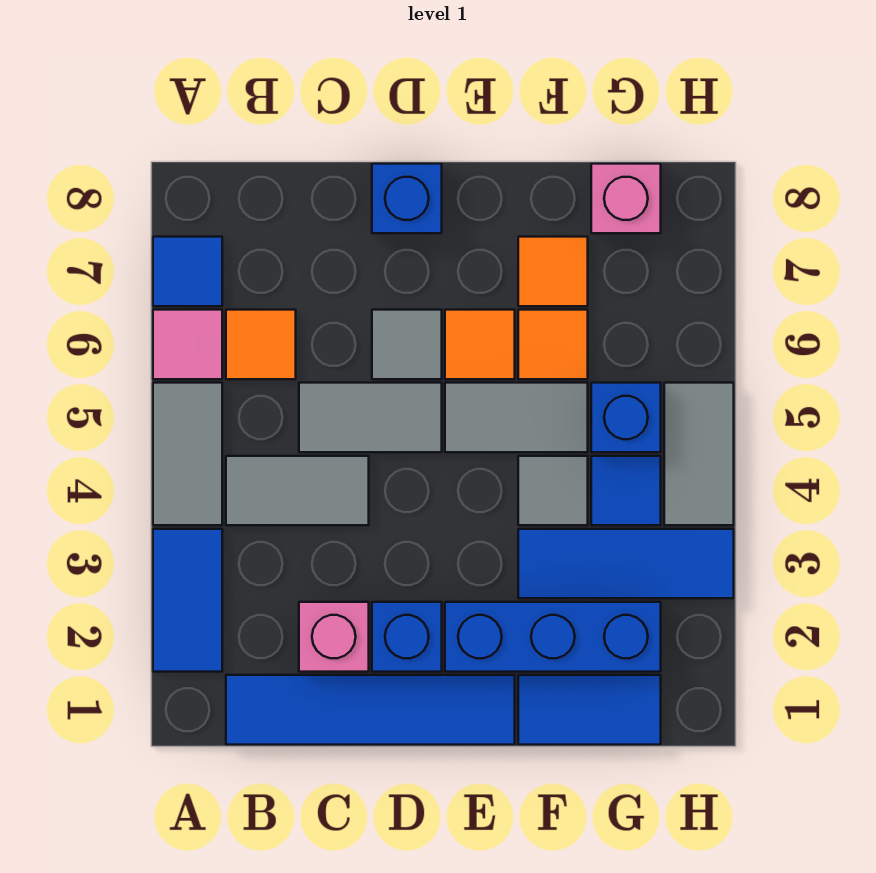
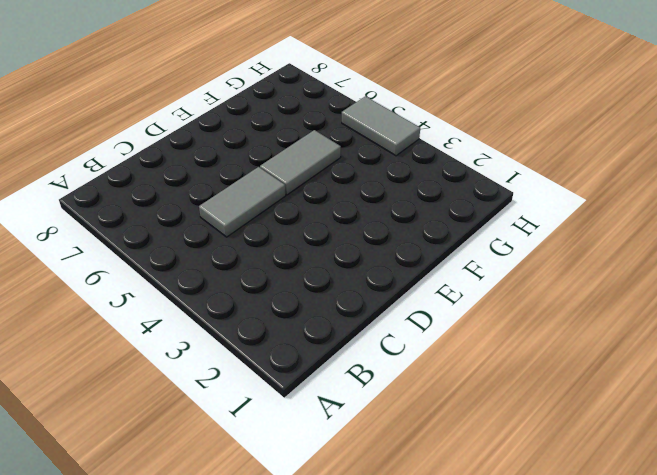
none -> blue 1x2 tile [153,529,222,672]
none -> grey 1x2 tile [153,383,222,525]
none -> pink 1x1 tile [153,310,222,379]

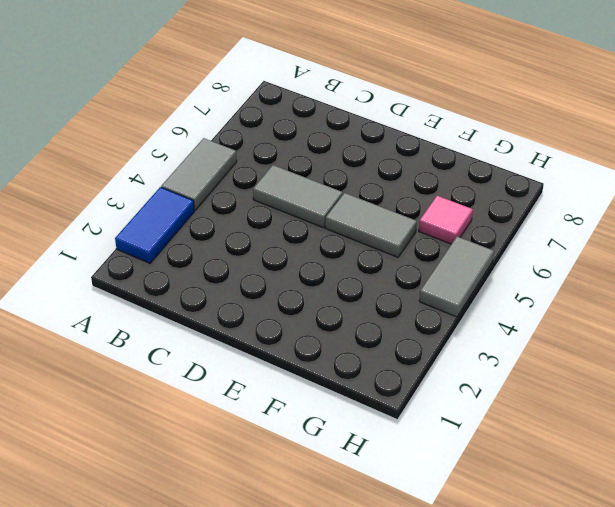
pink 1x1 tile [419,196,473,244] -> pink 1x1 tile moved to [153,310,222,379]
none -> blue 1x1 tile [153,237,222,306]
none -> blue 1x4 tile [226,675,515,745]
none -> grey 1x2 tile [226,456,369,525]

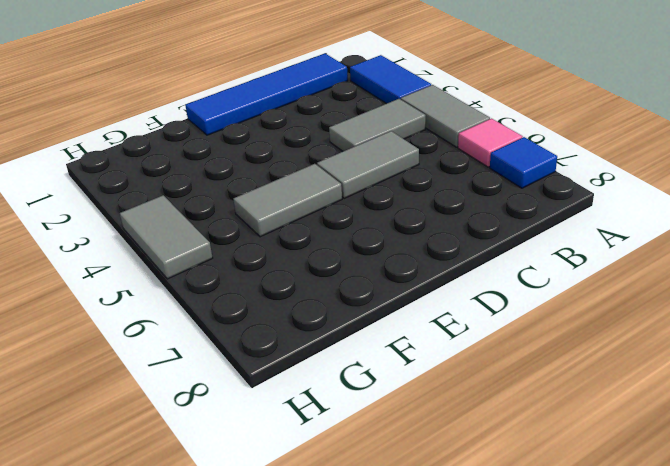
none -> orange 1x1 tile [226,310,296,379]
none -> pink 1x1 brick [299,602,369,672]
none -> blue 1x1 brick [372,602,442,672]

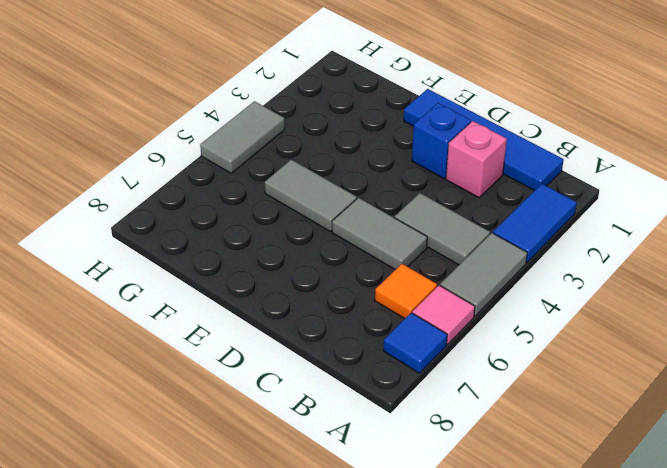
none -> grey 1x1 tile [372,310,442,379]
none -> blue 1x1 brick [372,164,442,233]
none -> blue 1x3 brick [445,602,661,672]

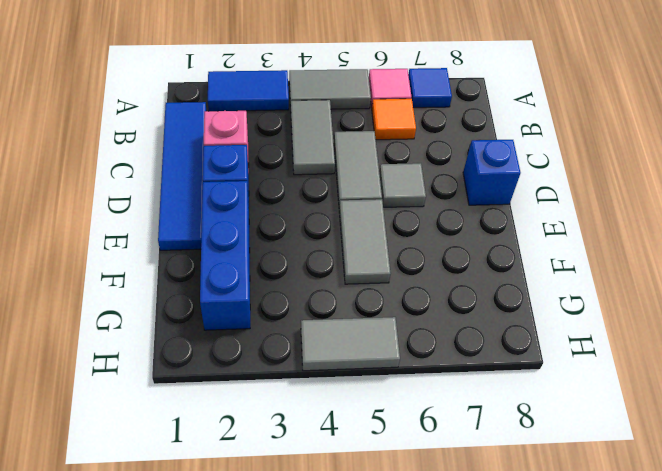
none -> orange 1x1 tile [445,310,515,379]
none -> blue 1x2 tile [518,675,661,745]
none -> blue 1x3 tile [518,529,734,598]

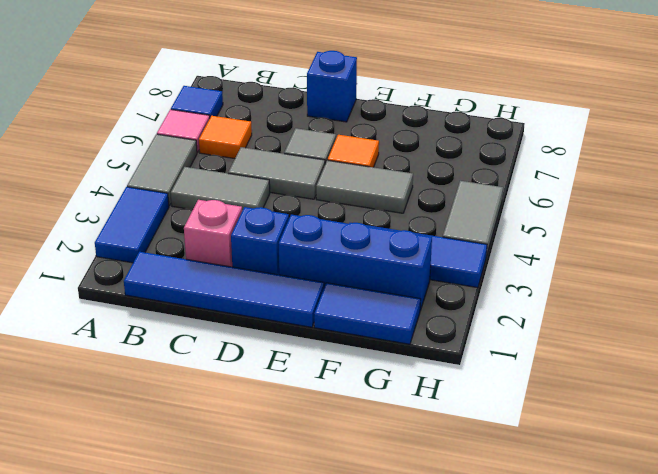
none -> grey 1x1 tile [518,456,588,525]
none -> orange 1x1 tile [518,310,588,379]
none -> orange 1x1 tile [518,237,588,306]

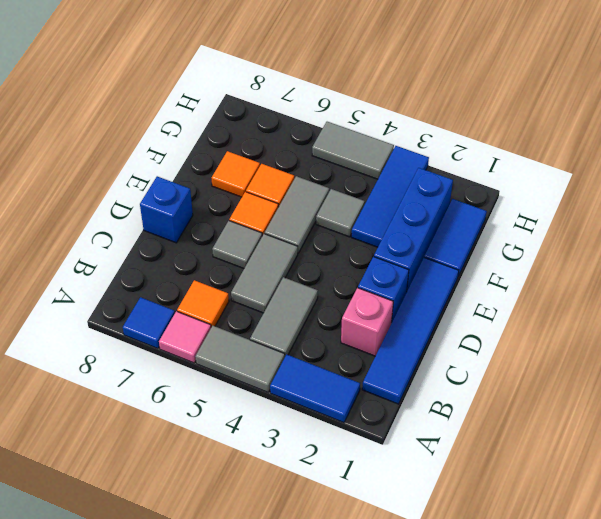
none -> blue 1x1 tile [591,456,661,525]
none -> blue 1x1 brick [591,383,661,452]
none -> pink 1x1 brick [591,164,661,233]

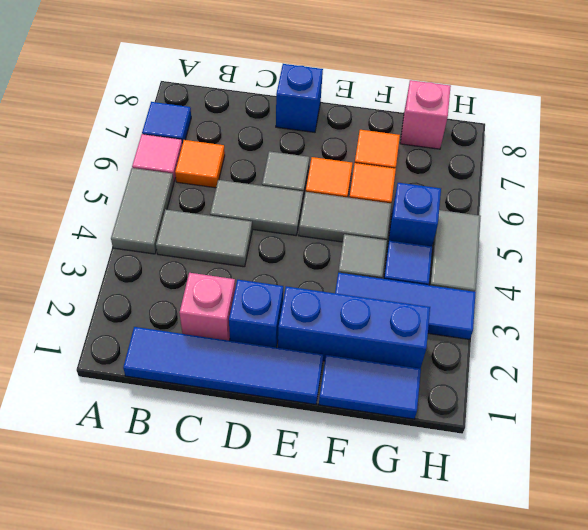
none -> blue 1x2 tile [153,529,222,672]

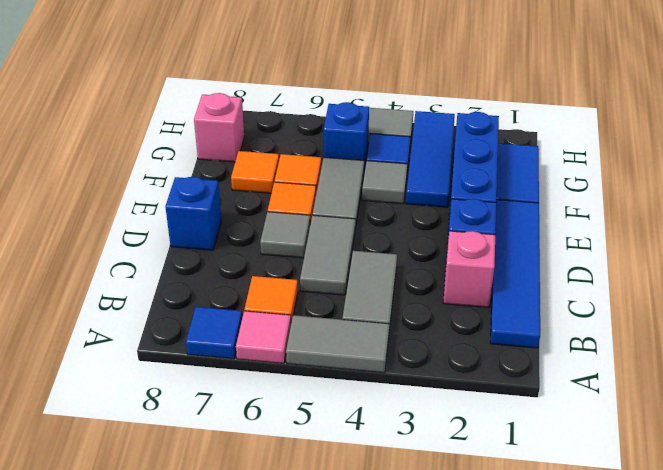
none -> blue 1x2 tile [153,529,222,672]

